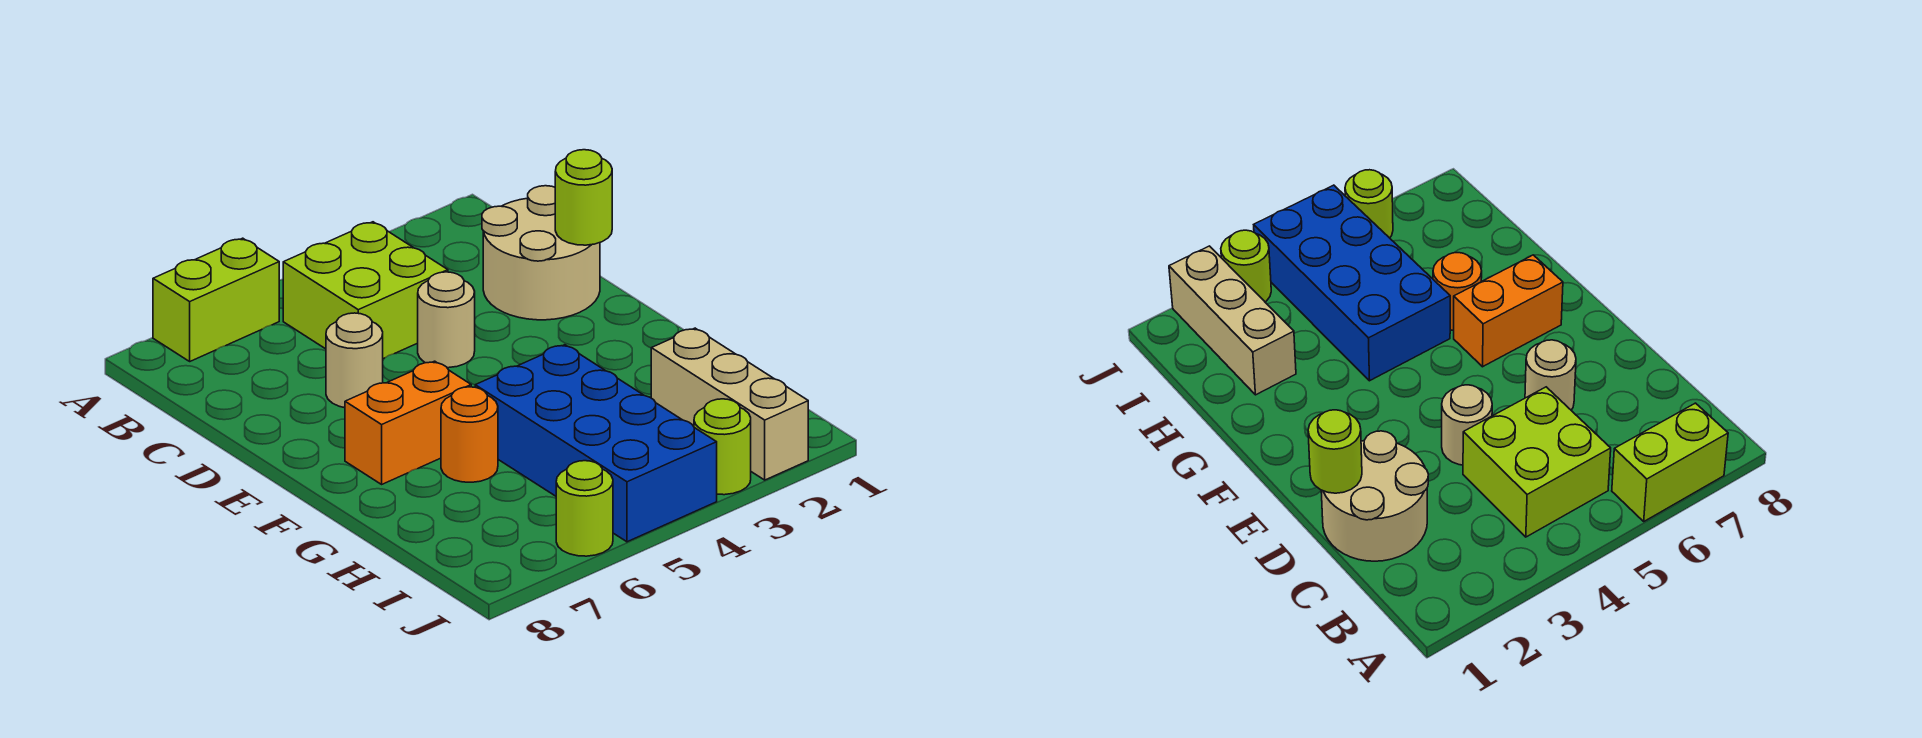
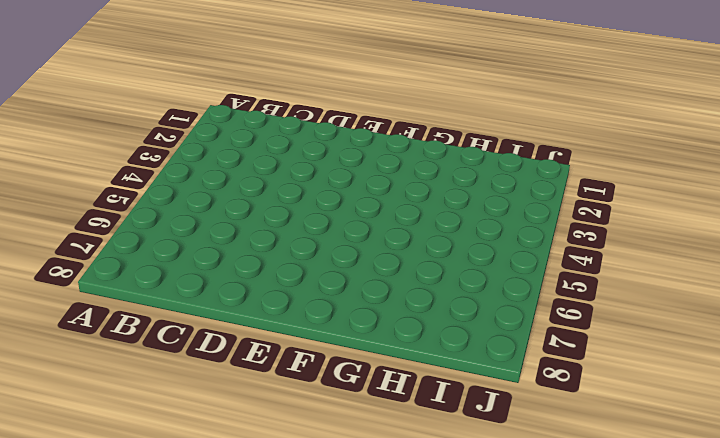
none -> lime 1x2 brick [153,238,279,361]
none -> lime 2x2 brick [283,222,448,359]
none -> tan 2x2 round brick [482,186,600,320]

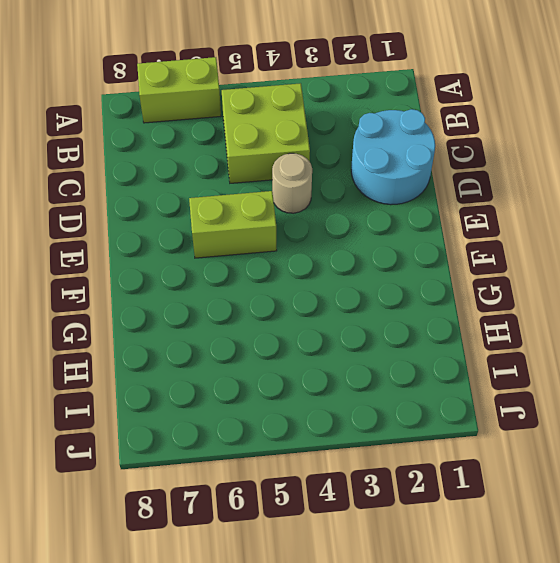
cyan 2x2 round brick [351,109,435,205] -> tan 2x2 round brick [482,186,600,320]
lime 1x2 brick [189,191,277,258] -> none
none -> tan 1x1 round brick [326,313,383,408]
none -> orange 1x2 brick [345,361,471,484]
none -> blue 2x4 brick [475,345,717,542]

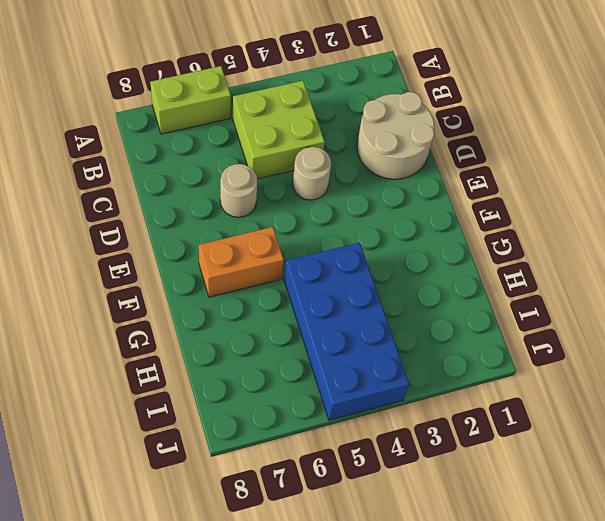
none -> orange 1x1 round brick [441,387,498,482]
none -> tan 1x3 brick [651,328,808,480]
none -> lime 1x1 round brick [694,399,751,495]

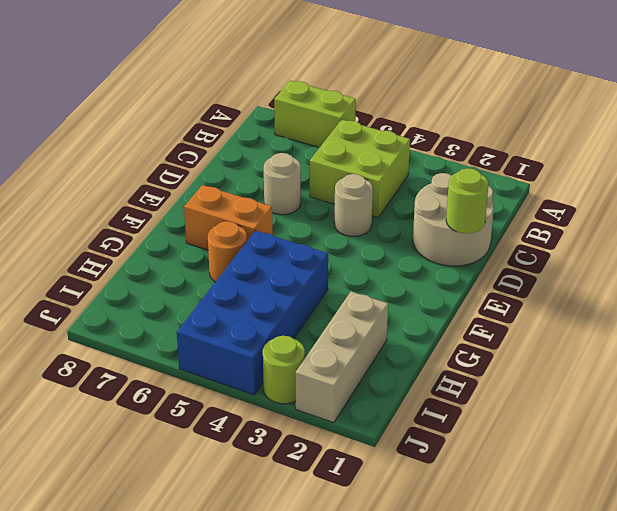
none -> lime 1x1 round brick [556,461,613,556]

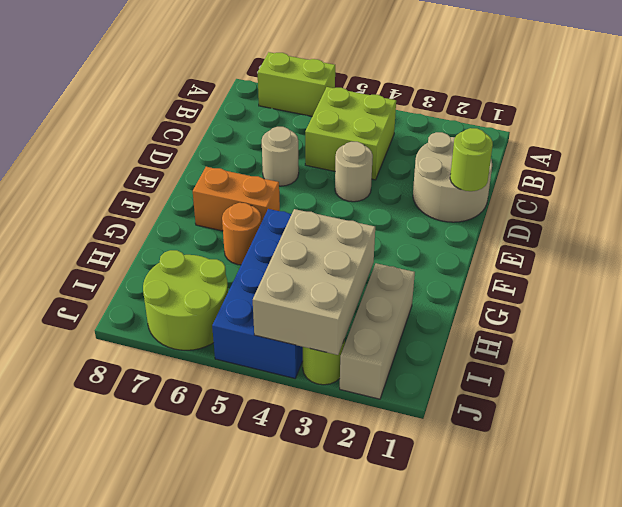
tan 2x3 brick [253,209,375,355] -> none
lime 2x2 round brick [143,250,228,350] -> lime 1x1 round brick [556,461,613,556]

